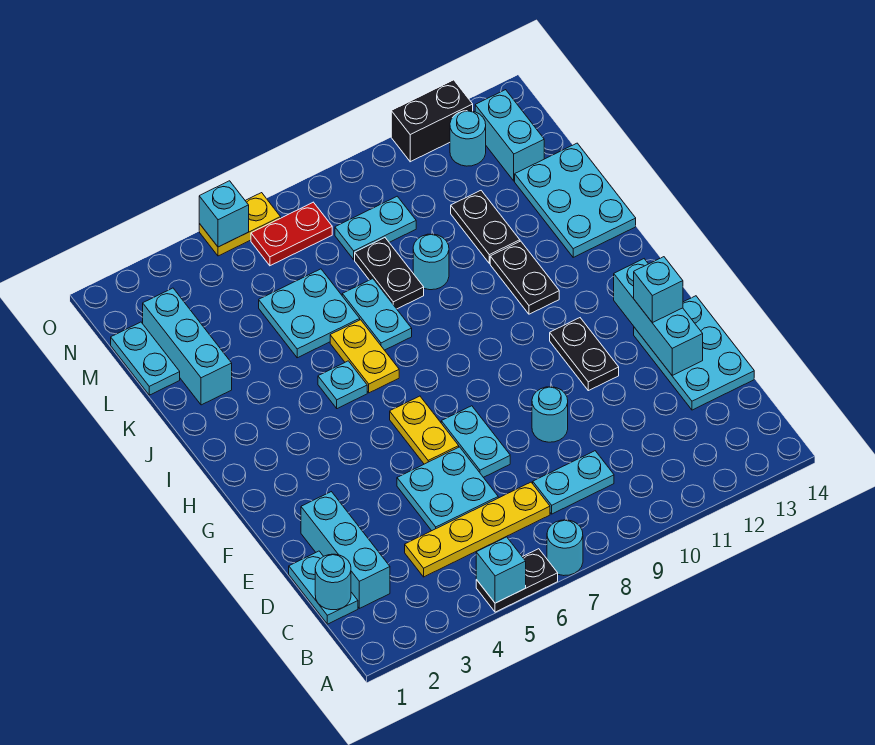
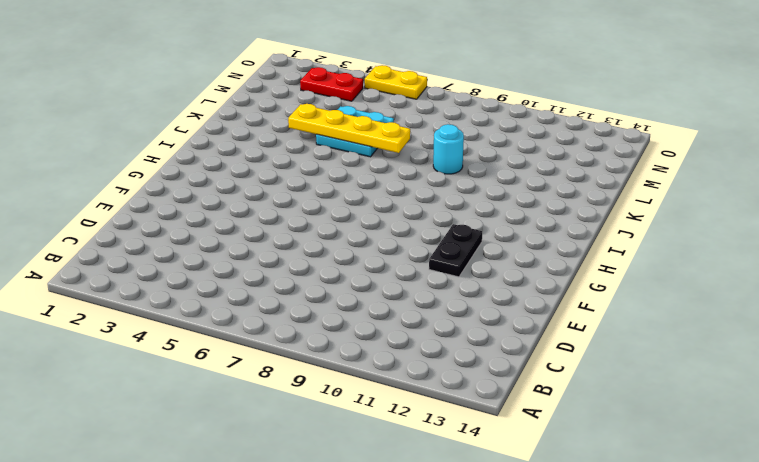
yellow 1x4 plate [288,104,410,153] -> yellow 1x4 plate moved to [405,482,550,577]
red 1x2 plate [300,67,363,101] -> red 1x2 plate moved to [251,202,332,266]
none -> black 1x2 plate [476,549,558,612]
none -> cyan 1x1 round brick [547,520,583,576]
none -> cyan 1x2 plate [289,551,358,624]
none -> cyan 1x3 brick [301,492,390,608]

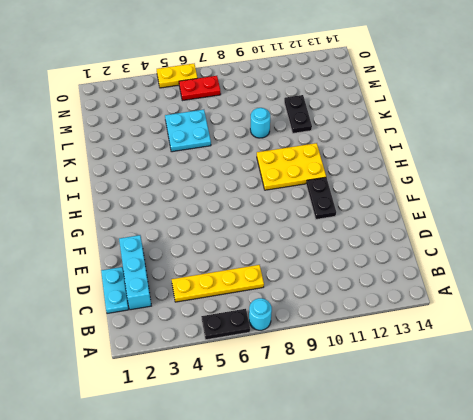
yellow 2x3 plate [257,143,326,190] -> black 1x2 plate [490,241,559,314]
none -> cyan 1x2 plate [533,451,614,514]
none -> cyan 2x2 plate [397,447,498,531]
none -> cyan 2x3 plate [634,296,754,410]
none -> cyan 1x2 plate [441,406,510,477]

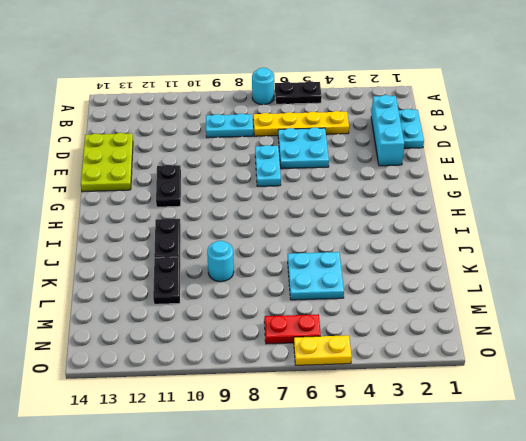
lime 2x3 plate [81,133,133,192] -> cyan 2x3 plate [634,296,754,410]
none -> cyan 1x1 round brick [532,387,568,442]
none -> yellow 1x2 plate [390,396,459,464]
none -> cyan 1x1 plate [318,361,367,409]
none -> yellow 1x2 plate [330,320,399,393]

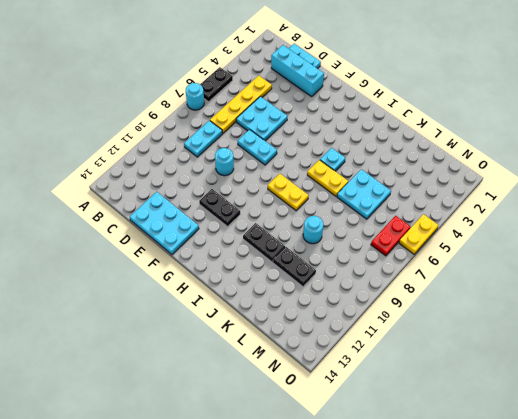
yellow 1x2 plate [268,174,309,211] -> yellow 1x2 plate moved to [390,396,459,464]
none -> cyan 1x2 plate [342,279,412,350]
none -> cyan 2x3 plate [515,143,636,257]
none -> cyan 1x3 brick [143,288,232,405]
none -> black 1x2 plate [355,238,424,309]

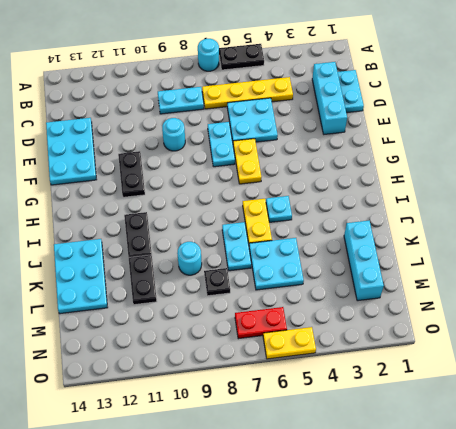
black 1x1 plate [204,268,230,296] -> black 1x2 plate [355,238,424,309]
none -> cyan 1x2 plate [111,322,180,395]
none -> cyan 1x2 plate [335,196,416,260]
none -> cyan 1x2 brick [475,90,544,181]
none -> cyan 1x1 round brick [450,111,486,166]

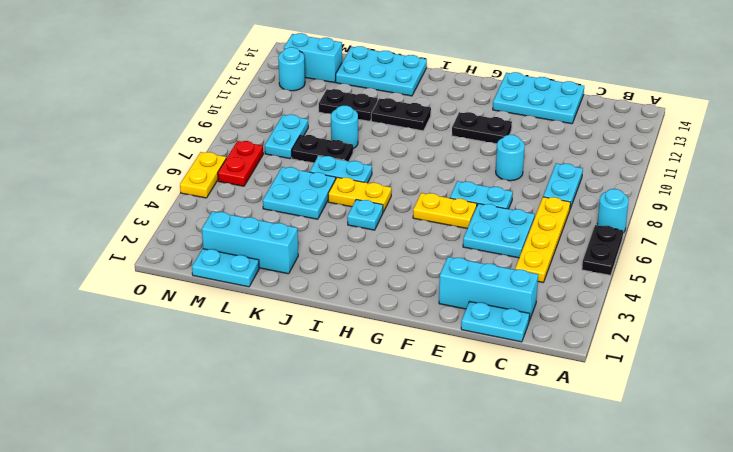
none -> black 1x2 brick [391,80,473,162]
none -> cyan 1x1 brick [476,537,526,603]
none -> cyan 1x1 round brick [315,554,351,610]
none -> cyan 1x3 brick [614,259,703,375]

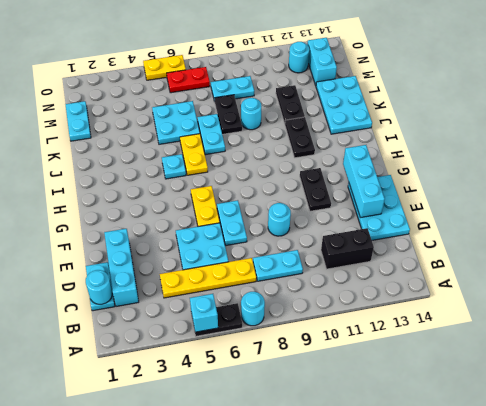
black 1x2 brick [321,228,374,269] -> black 1x2 brick moved to [391,80,473,162]
none -> cyan 1x3 brick [143,288,232,405]
none -> cyan 1x1 brick [199,181,249,247]
none -> cyan 1x1 brick [634,257,683,323]

